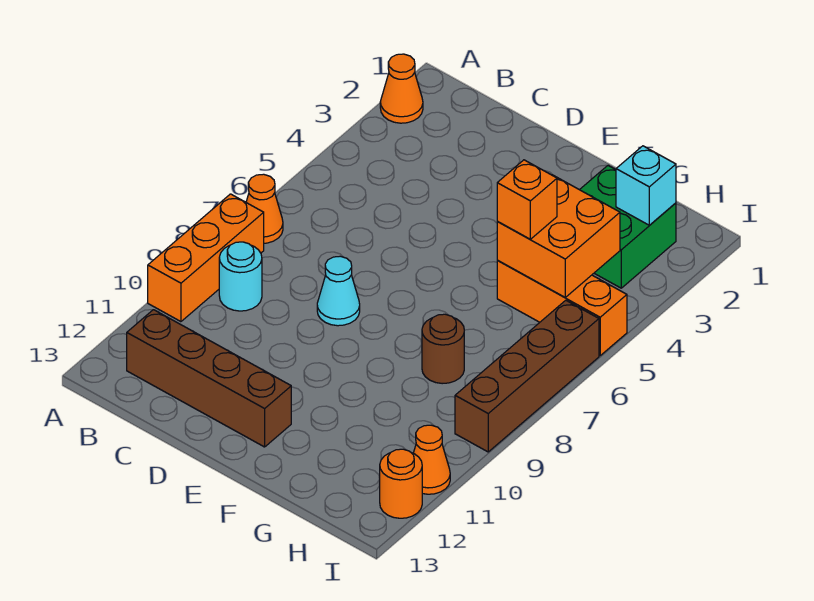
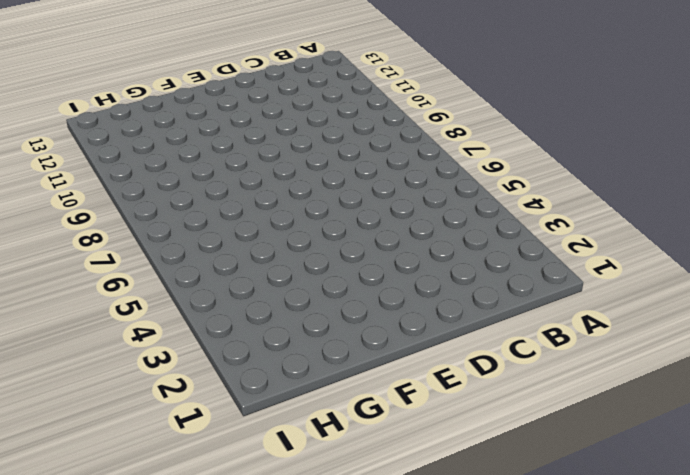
none -> orange 1x1 cone [380,54,423,123]
none -> orange 1x1 cone [246,174,283,243]
none -> orange 1x3 brick [148,194,264,322]

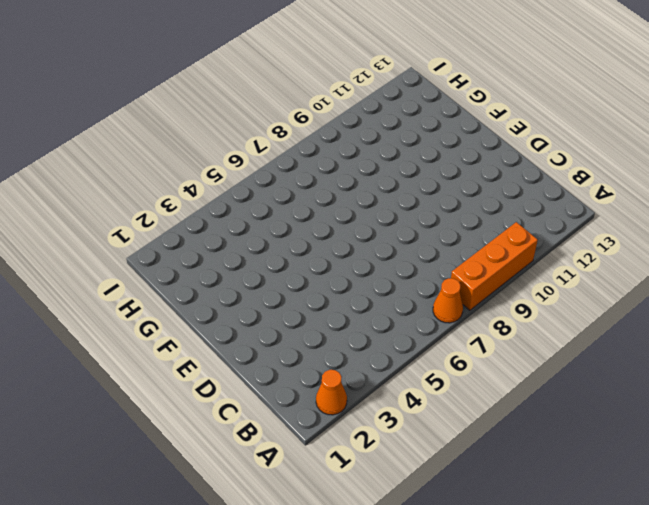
none -> cyan 1x1 round brick [219,242,262,311]
none -> brown 1x4 brick [127,310,291,447]
none -> cyan 1x1 cone [317,256,360,326]

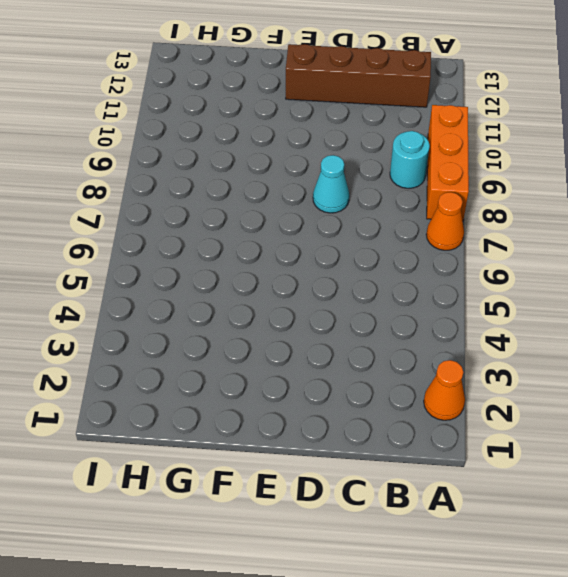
none -> green 2x2 brick [580,166,676,288]
none -> orange 1x3 brick [497,261,627,355]
none -> brown 1x1 round brick [422,314,464,384]

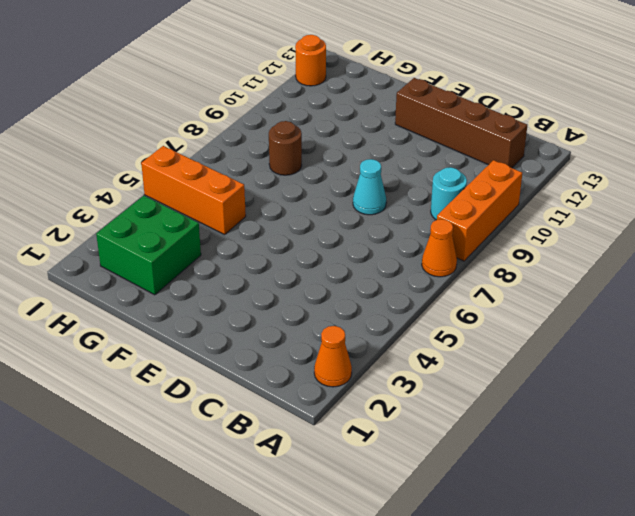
none -> brown 1x4 brick [455,300,599,452]
none -> orange 1x1 cone [414,425,450,494]
none -> orange 2x2 brick [497,175,620,297]

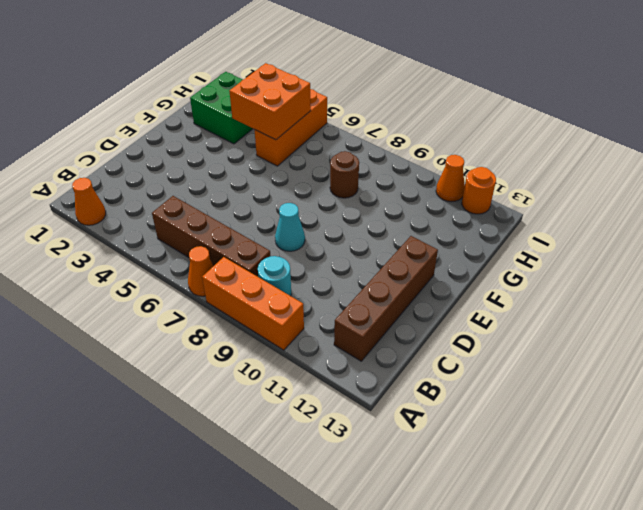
brown 1x4 brick [152,196,271,277] -> brown 1x4 brick moved to [455,300,599,452]
none -> cyan 1x1 brick [616,146,676,225]
none -> orange 1x1 brick [497,160,557,239]

